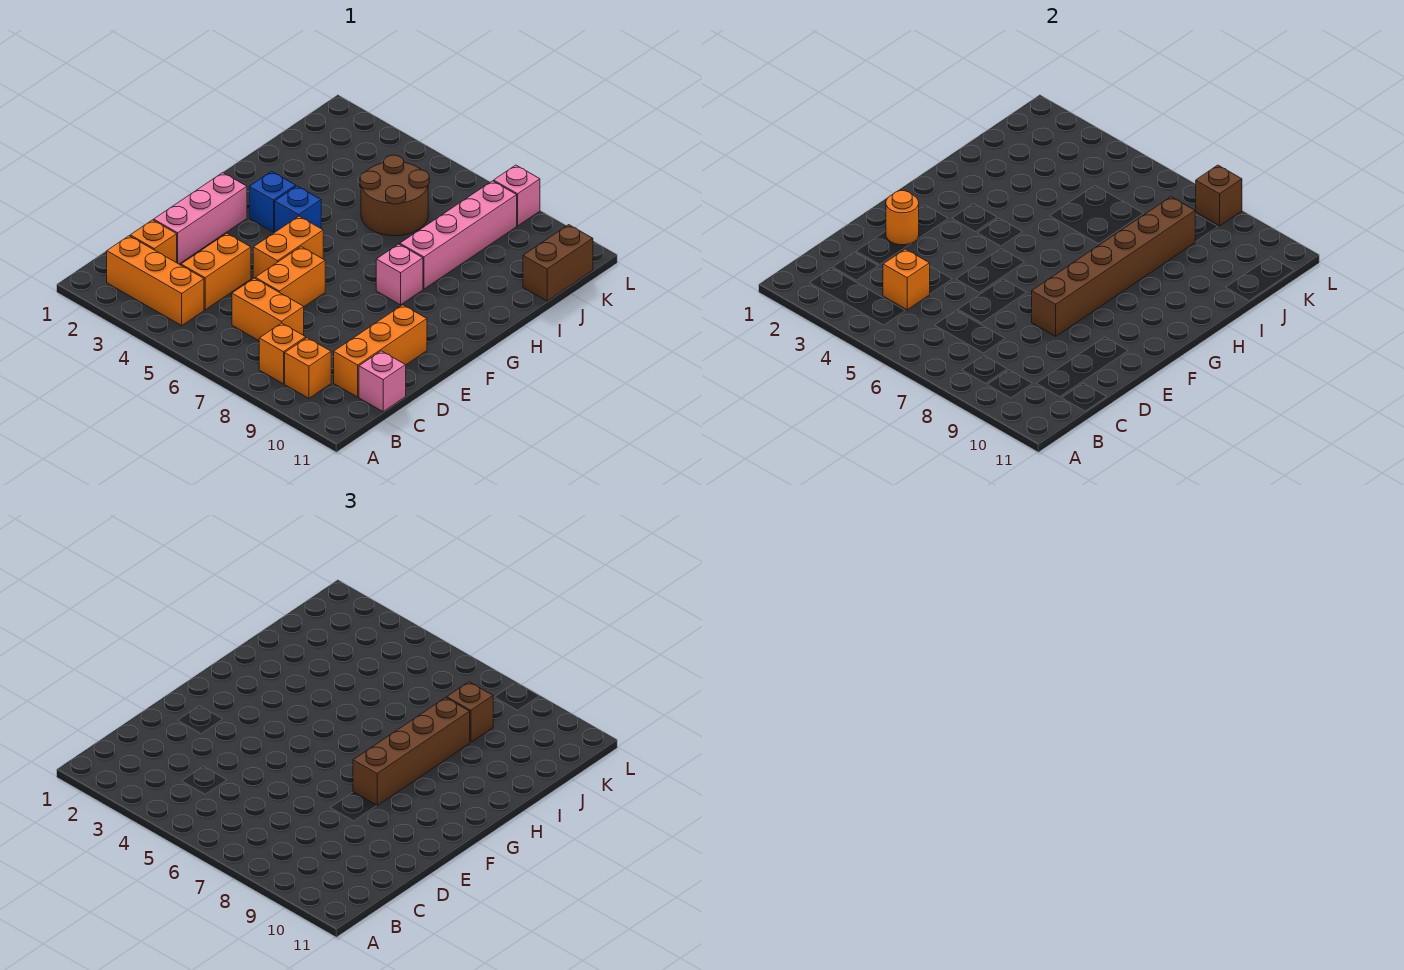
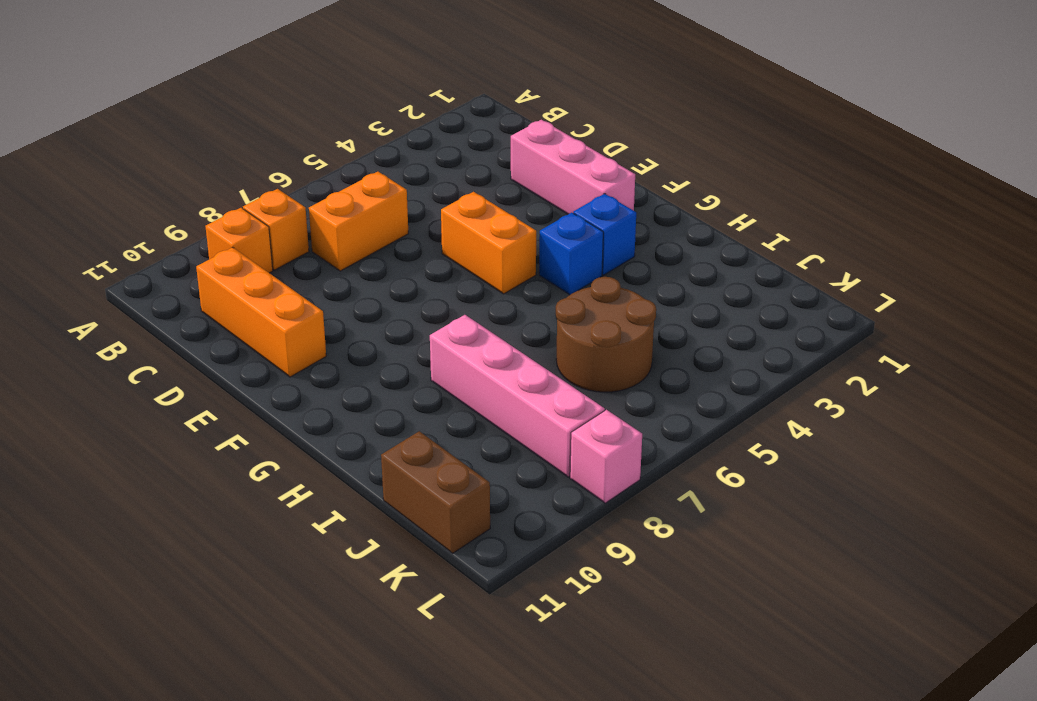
none -> orange 1x3 brick [107,236,204,325]
none -> orange 1x1 brick [130,220,177,263]
none -> orange 1x2 brick [181,233,251,310]

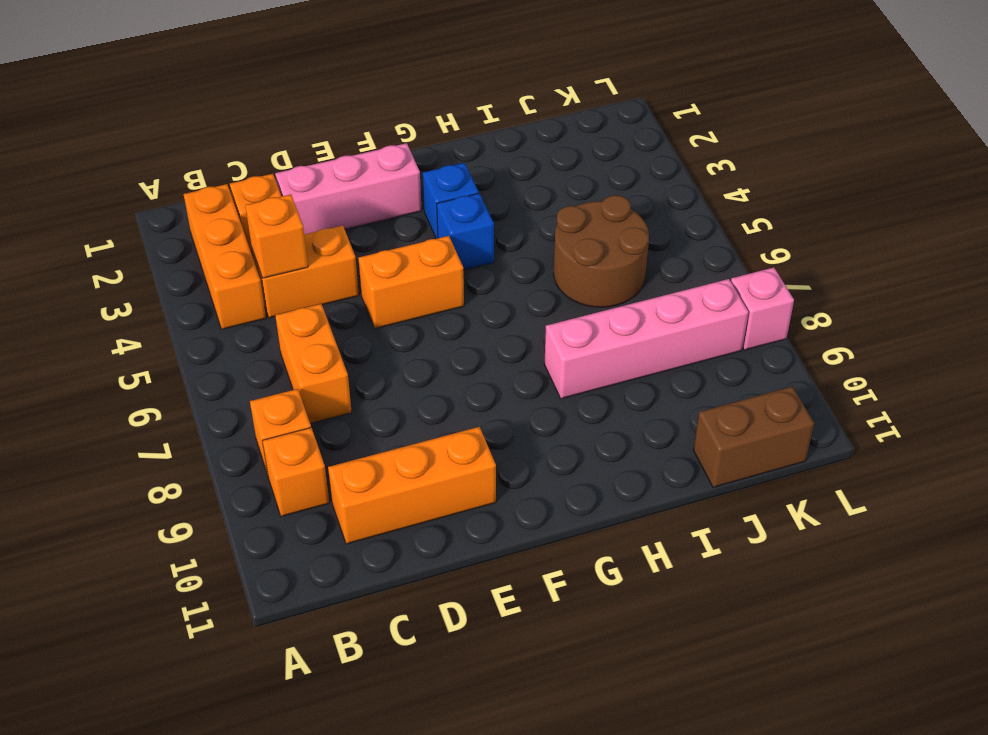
none -> pink 1x1 brick [359,351,406,412]
none -> orange 1x2 brick [255,247,325,306]
none -> pink 1x1 brick [376,244,423,305]

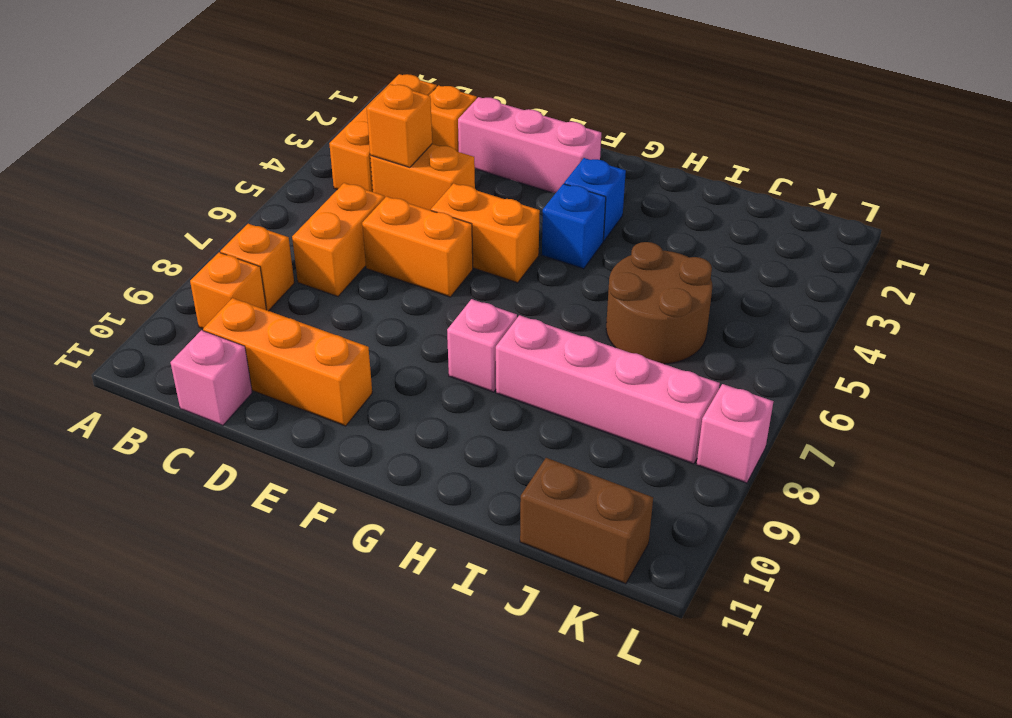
none -> orange 1x1 round brick [886,191,919,245]
none -> brown 1x6 brick [1032,197,1195,336]
none -> brown 1x1 brick [1196,165,1242,226]

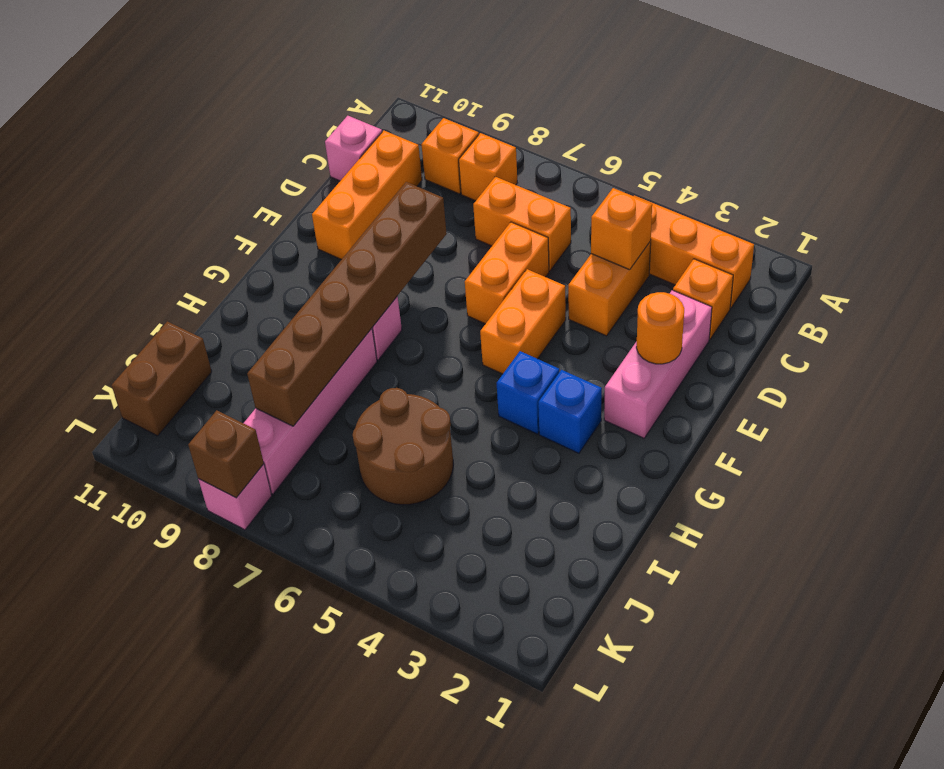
none -> brown 1x4 brick [353,698,470,805]
none -> brown 1x1 brick [447,682,493,742]

